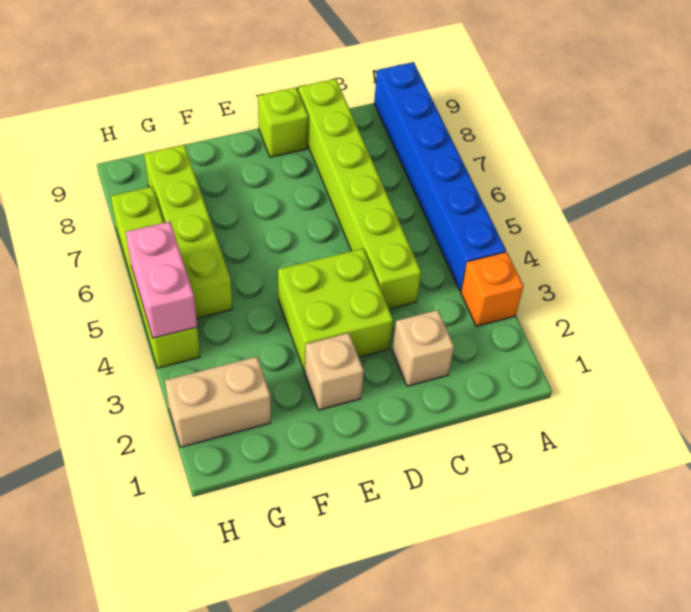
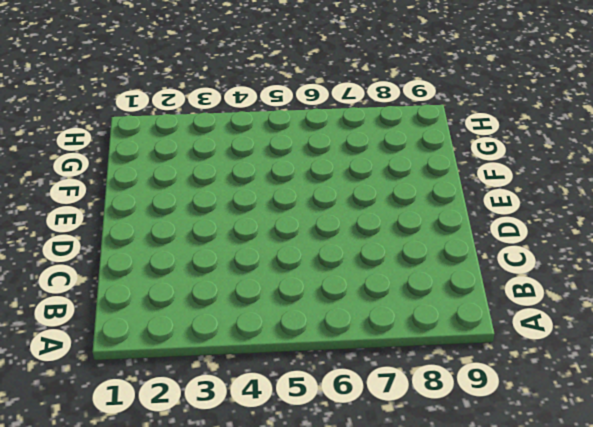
none -> orange 1x1 brick [461,252,524,326]
none -> blue 1x6 brick [374,62,506,291]

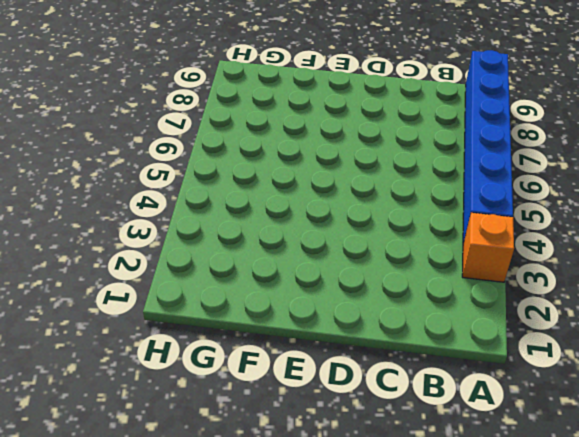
none -> tan 1x1 brick [392,310,454,386]
none -> lime 1x6 brick [298,79,421,309]

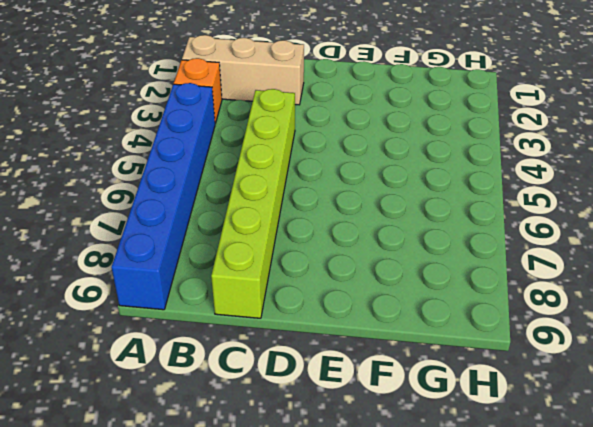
tan 1x3 brick [182,35,304,105] -> tan 1x1 brick [392,310,454,386]
none -> lime 2x2 brick [278,249,393,371]
none -> lime 1x1 brick [258,87,308,157]

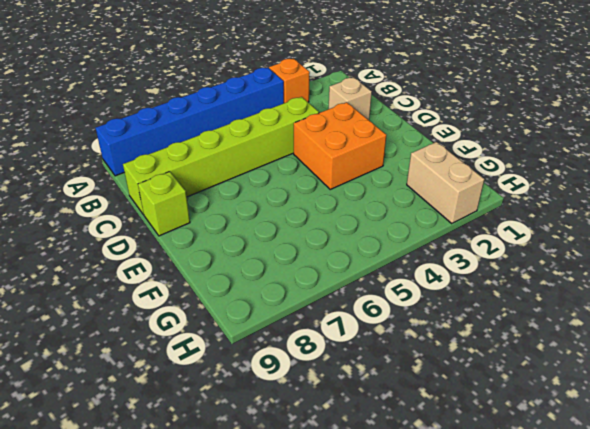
orange 2x2 brick [294,102,386,189] -> lime 2x2 brick [278,249,393,371]
none -> tan 1x1 brick [305,333,364,410]
none -> lime 1x4 brick [144,145,232,319]

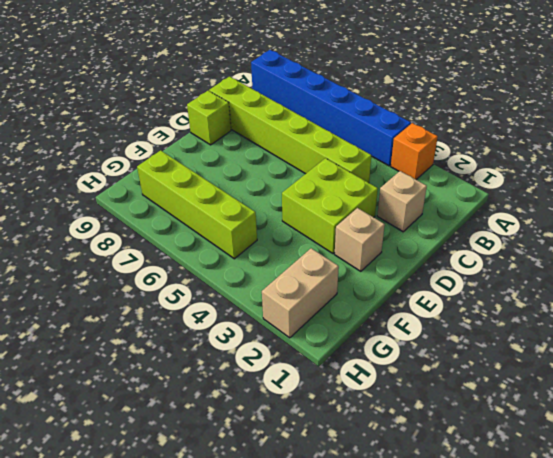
none -> lime 1x4 brick [111,187,200,368]
none -> pink 1x2 brick [126,222,197,338]

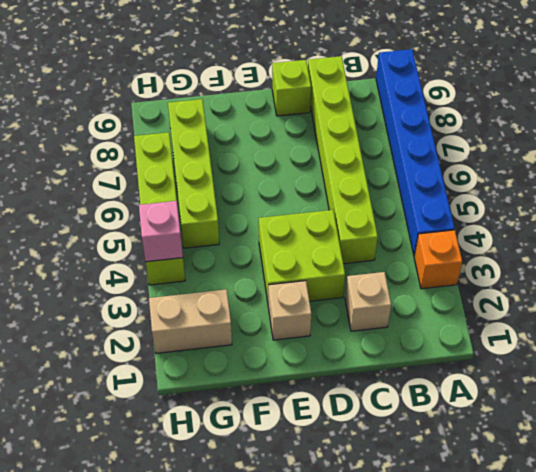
pink 1x1 brick [139,201,183,262] -> pink 1x2 brick [126,222,197,338]

